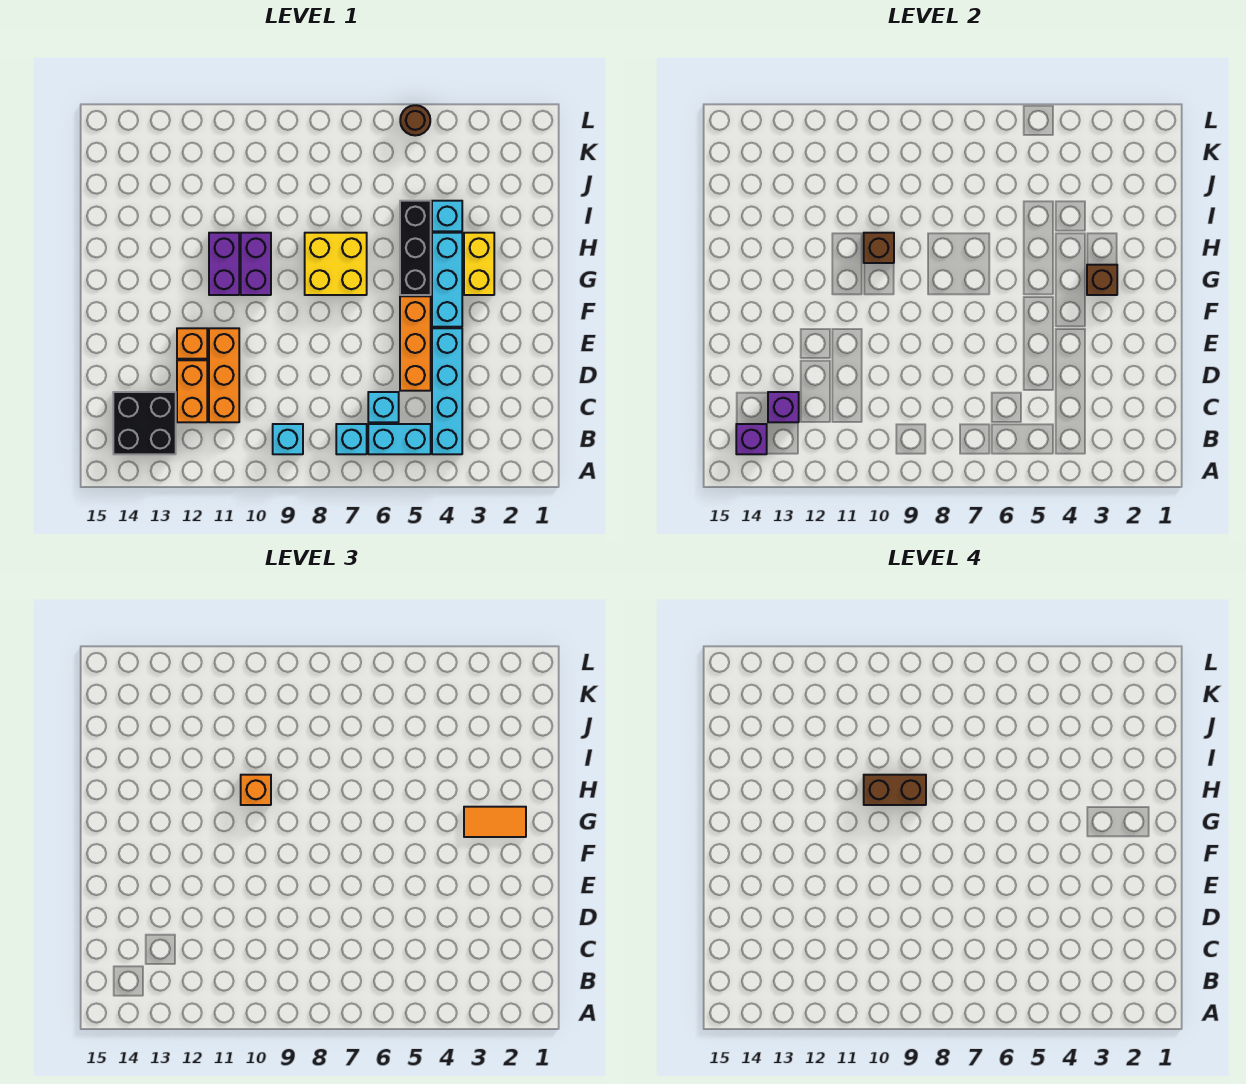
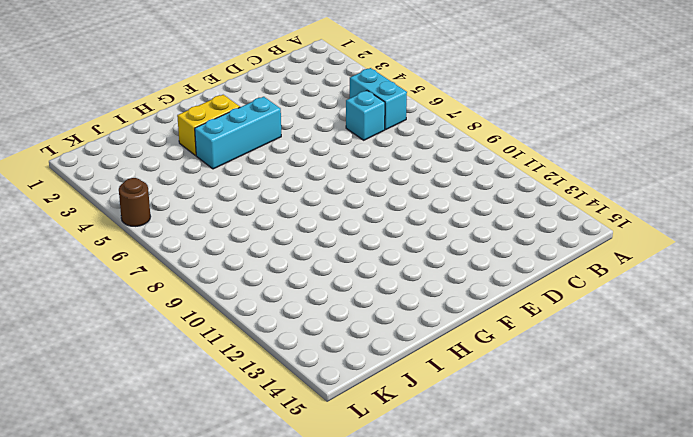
none -> cyan 1x4 brick [432,328,462,454]
none -> cyan 1x1 brick [336,424,367,454]
none -> cyan 1x1 brick [273,424,303,454]

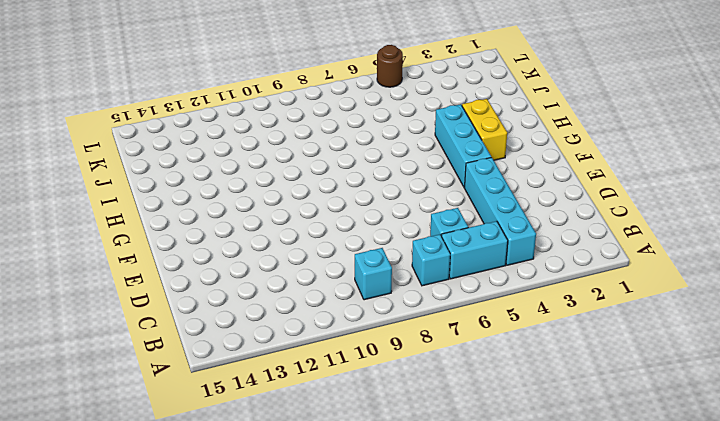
none -> black 2x2 brick [113,392,176,454]
none -> orange 1x3 brick [209,328,239,422]
none -> orange 1x2 brick [177,360,207,422]

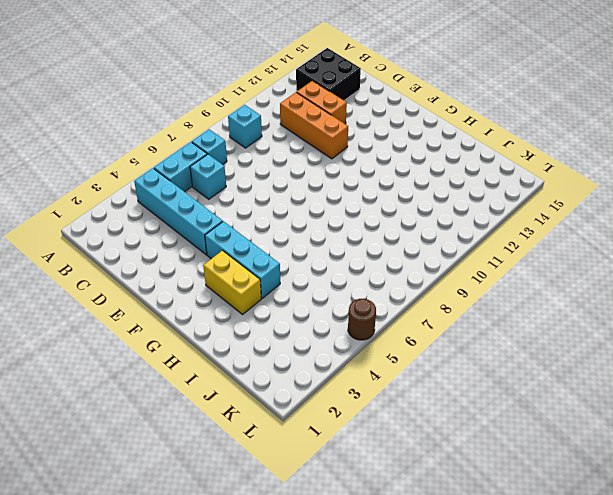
none -> orange 1x3 brick [400,296,431,391]
none -> orange 1x1 brick [177,328,207,359]
none -> black 1x3 brick [400,201,431,295]

